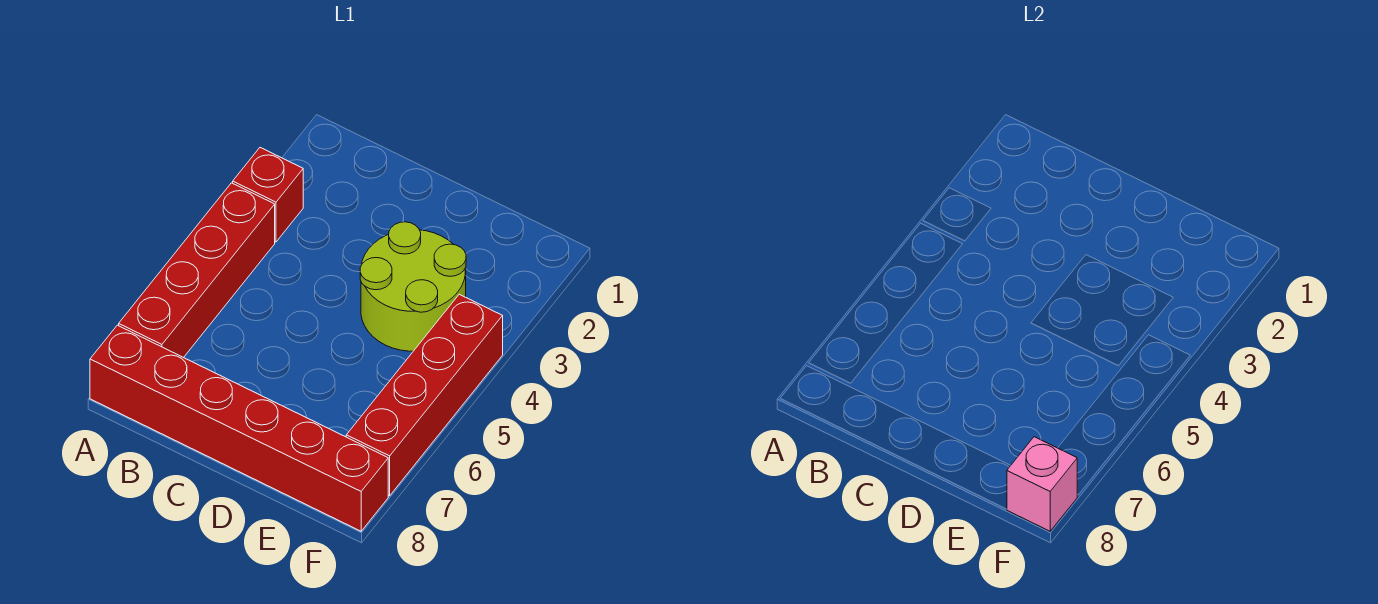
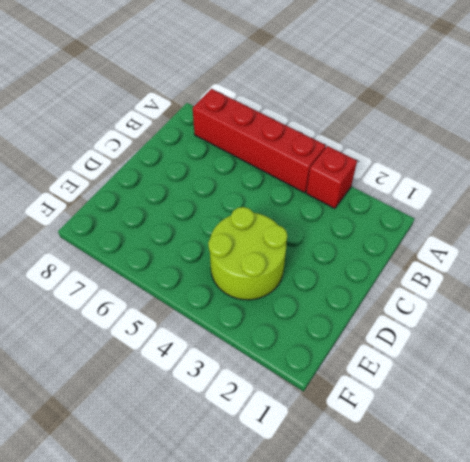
none -> red 1x6 brick [90,325,388,531]
none -> red 1x4 brick [346,294,503,496]

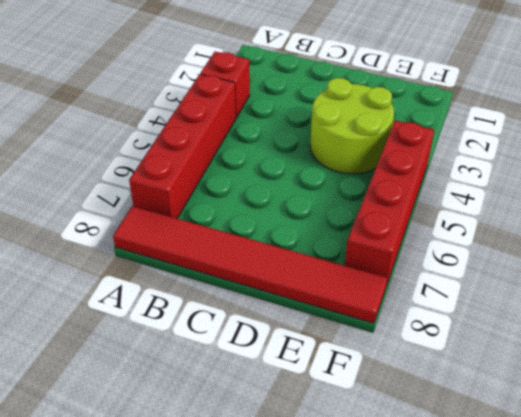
red 1x6 tile [113,206,388,323] -> red 1x6 brick [90,325,388,531]
none -> pink 1x1 brick [1007,437,1078,531]

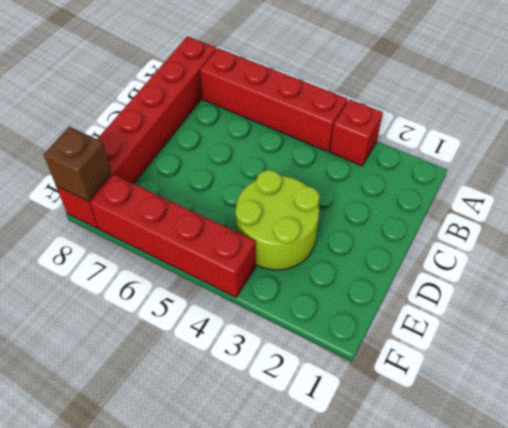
brown 1x1 brick [44,127,111,201] -> pink 1x1 brick [1007,437,1078,531]

